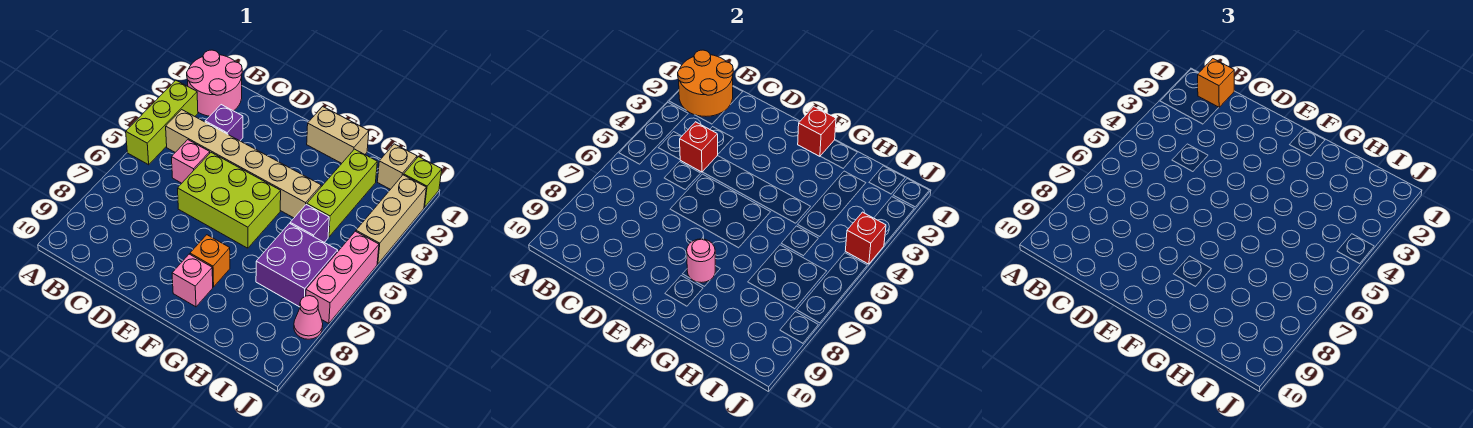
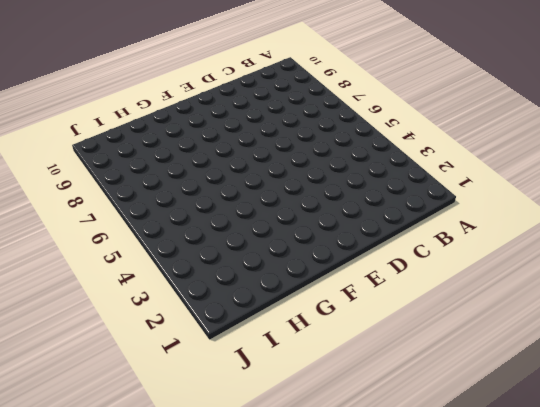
none -> pink 2x2 round brick [187,50,242,116]
none -> lime 1x3 brick [126,80,198,165]
none -> tan 1x6 brick [166,110,321,218]

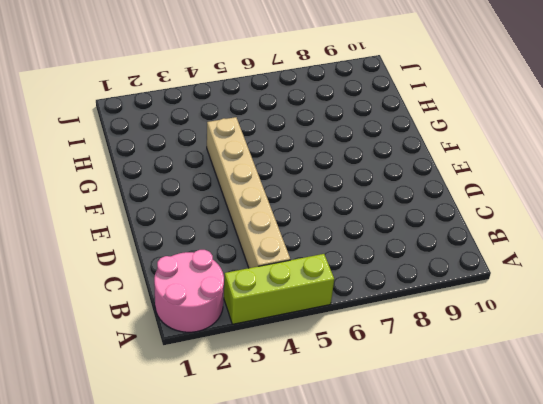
none -> purple 1x1 brick [205,105,243,141]
none -> pink 1x1 brick [172,140,210,183]
none -> lime 2x3 brick [178,153,281,248]

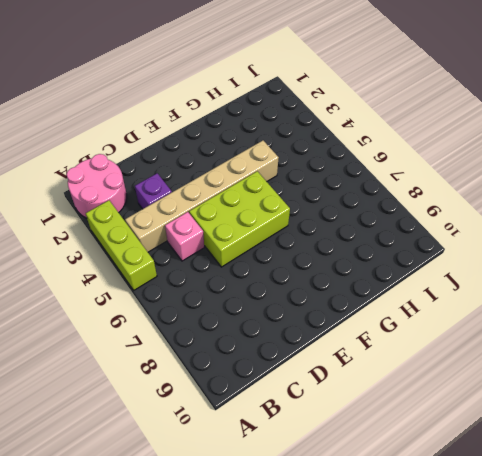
none -> tan 1x2 brick [307,107,369,163]
none -> orange 1x1 brick [190,235,230,287]
none -> pink 1x1 brick [172,254,213,307]

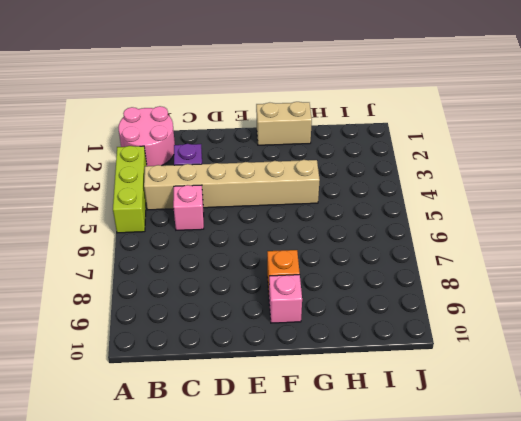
none -> lime 2x3 brick [178,153,281,248]
none -> lime 1x3 brick [307,149,377,237]
none -> purple 1x1 brick [290,205,329,243]

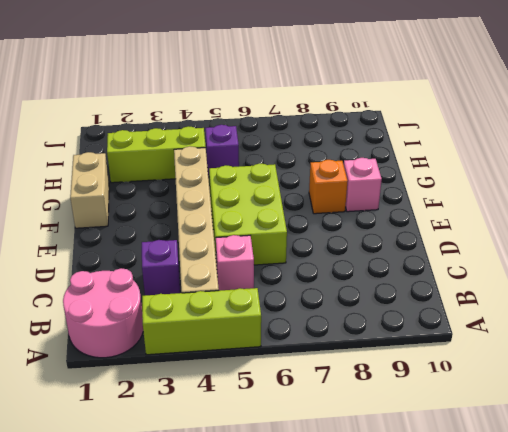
none -> purple 2x2 brick [256,223,338,307]
none -> tan 1x1 brick [377,144,417,189]
none -> lime 1x1 brick [404,157,442,207]

